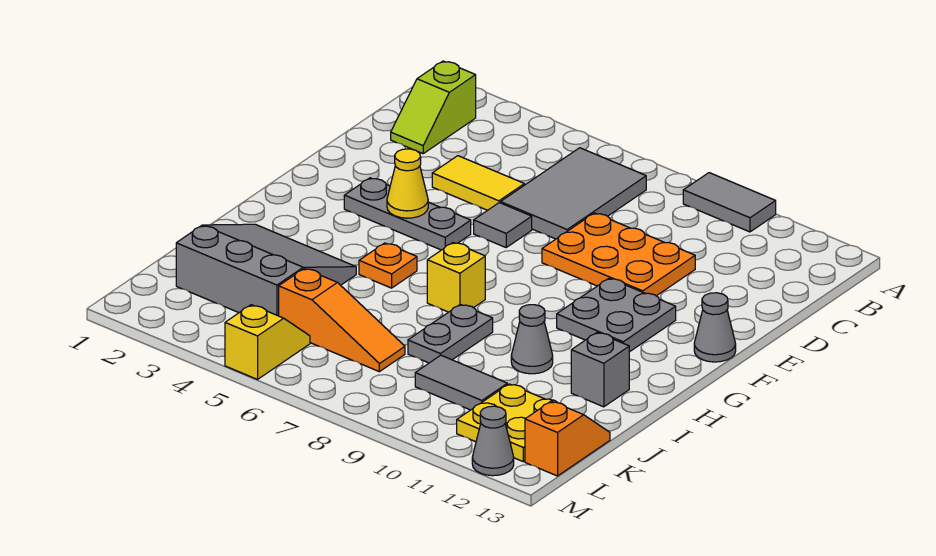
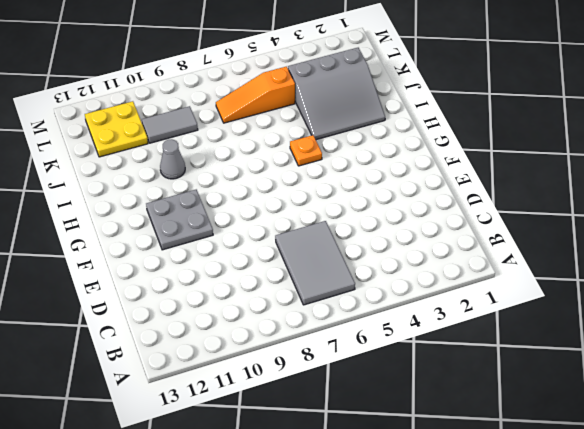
none -> grey 1x2 tile [683,173,776,232]
none -> lime 1x2 slope [391,61,476,154]
none -> yellow 1x2 tile [432,156,524,210]

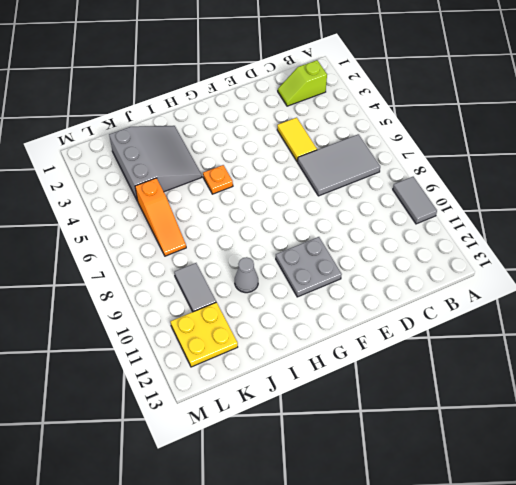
none -> orange 2x3 plate [542,213,695,296]
none -> grey 1x1 tile [474,203,532,247]
none -> grey 1x3 plate [344,178,471,250]

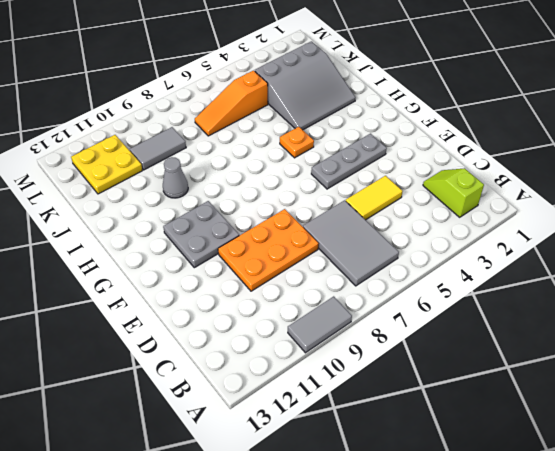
none -> grey 1x1 tile [474,203,532,247]
none -> grey 1x1 cone [694,293,736,362]
none -> yellow 1x1 brick [427,243,485,312]

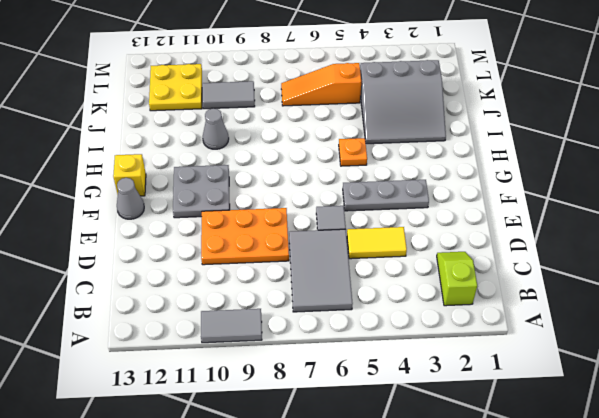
yellow 1x1 brick [113,154,146,196] -> yellow 1x1 brick moved to [427,243,485,312]
none -> grey 1x2 plate [408,304,493,363]
none -> grey 1x1 brick [571,333,629,407]
none -> orange 1x2 slope [525,401,610,476]

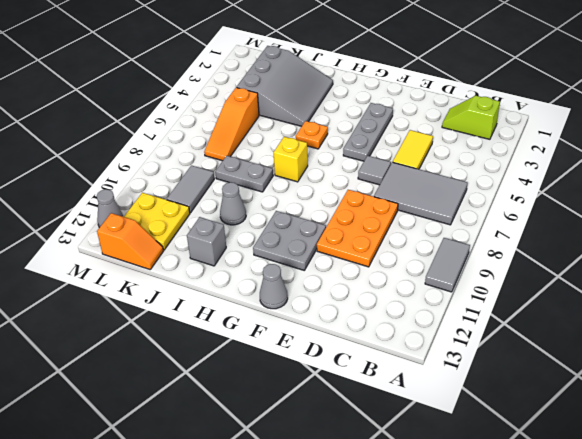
none -> yellow 1x2 slope [225,305,310,379]
none -> yellow 1x1 cone [387,149,428,218]

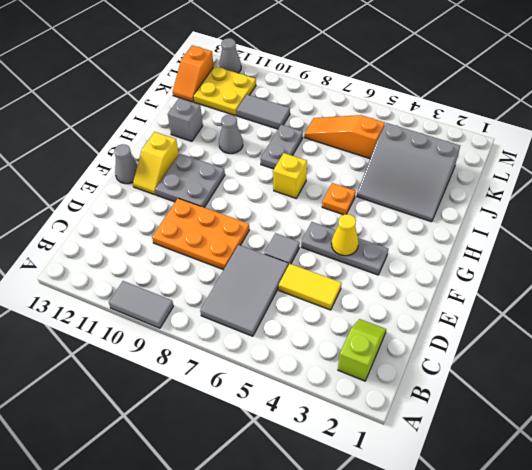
yellow 1x2 slope [133,132,179,195] -> yellow 1x2 slope moved to [225,305,310,379]

